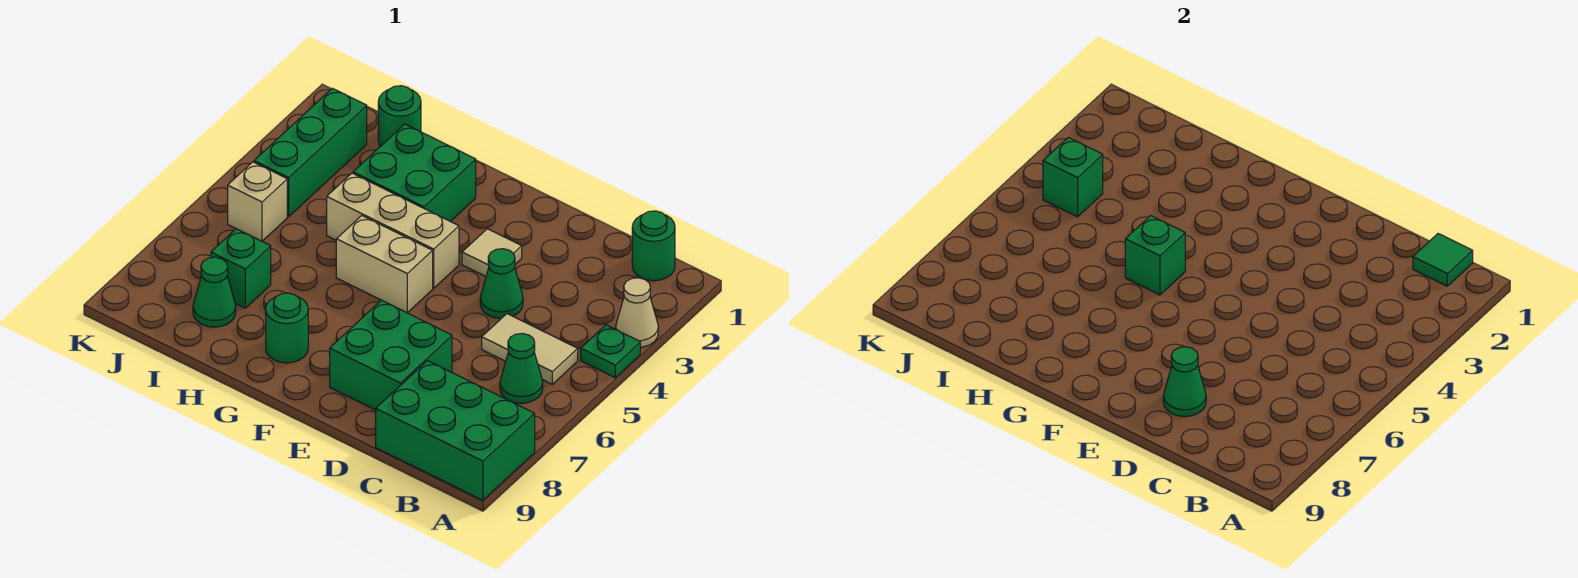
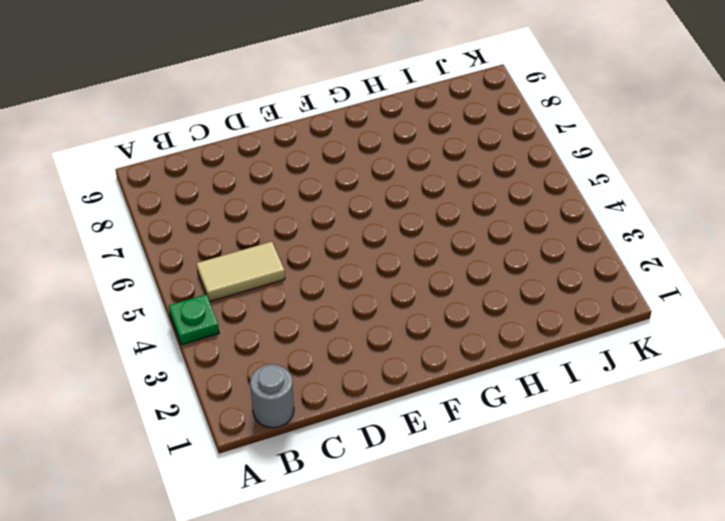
grey 1x1 round brick [250,364,294,428] -> green 1x1 round brick [632,211,675,281]
none -> tan 1x1 cone [616,278,658,347]
none -> green 2x3 brick [376,361,535,500]
none -> green 1x1 cone [500,333,543,403]

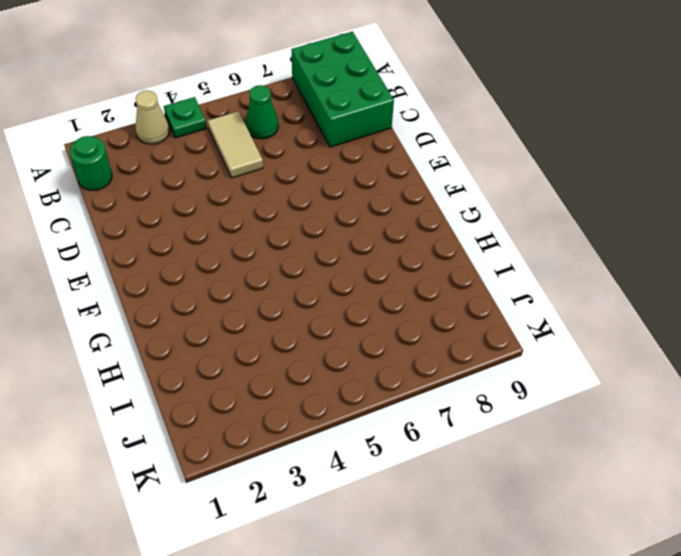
none -> green 1x1 cone [480,249,523,318]
none -> green 2x2 brick [330,300,452,410]
none -> tan 1x1 tile [462,229,522,276]

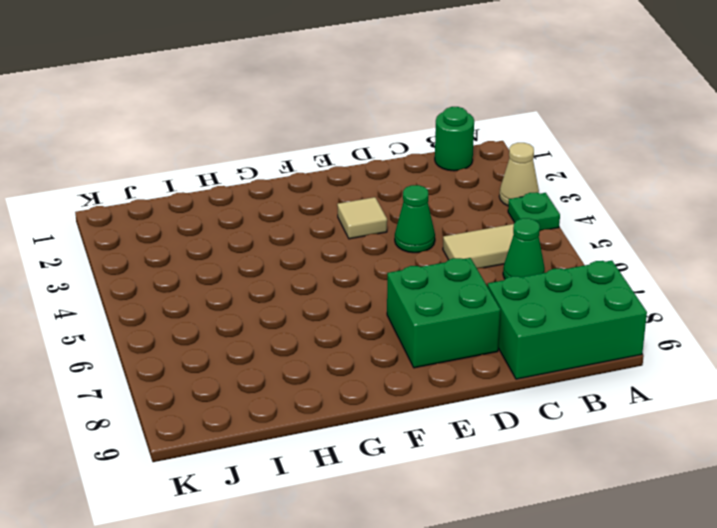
none -> tan 1x3 brick [327,173,459,288]
none -> tan 1x2 brick [336,216,433,313]
none -> green 2x2 brick [353,124,476,222]

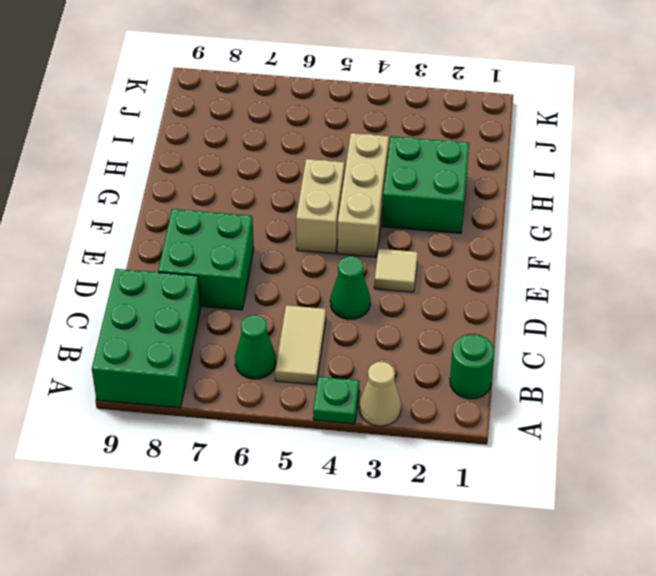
none -> green 1x1 round brick [266,293,308,363]
none -> green 1x1 round brick [378,86,421,146]
none -> green 1x1 brick [211,229,271,308]

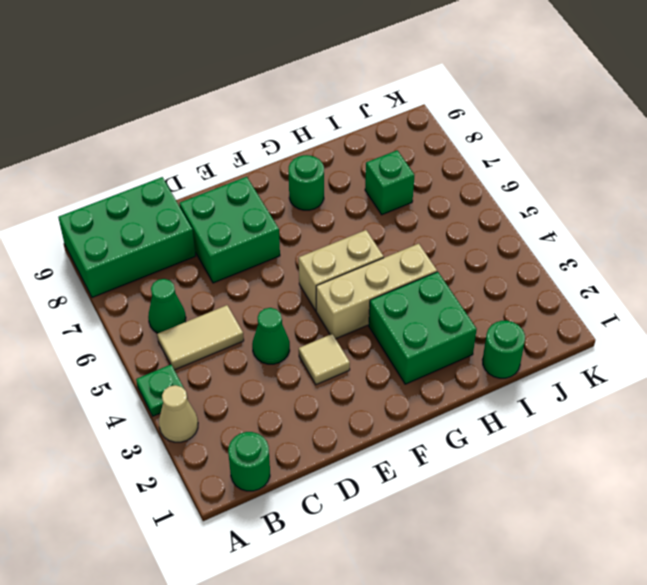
none -> green 1x1 cone [193,257,236,327]
none -> green 1x3 brick [254,88,367,217]
none -> tan 1x1 brick [228,162,287,241]

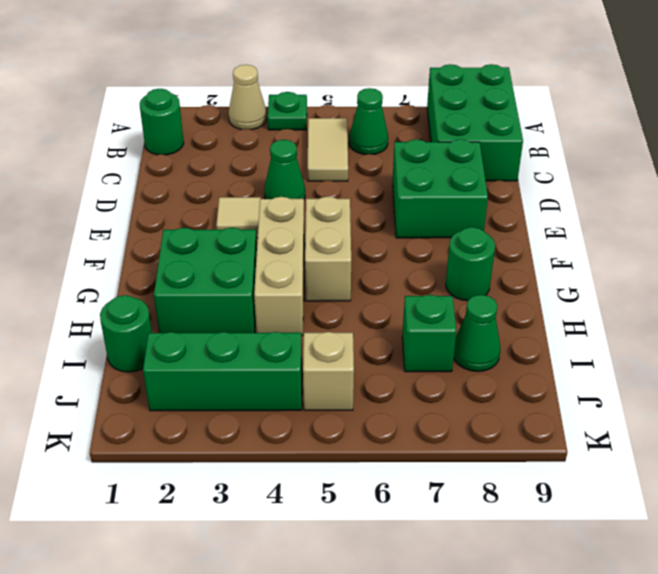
none -> green 1x1 tile [1413,234,1473,286]
none -> green 1x1 cone [1163,347,1206,417]
none -> green 1x1 brick [1125,216,1185,295]

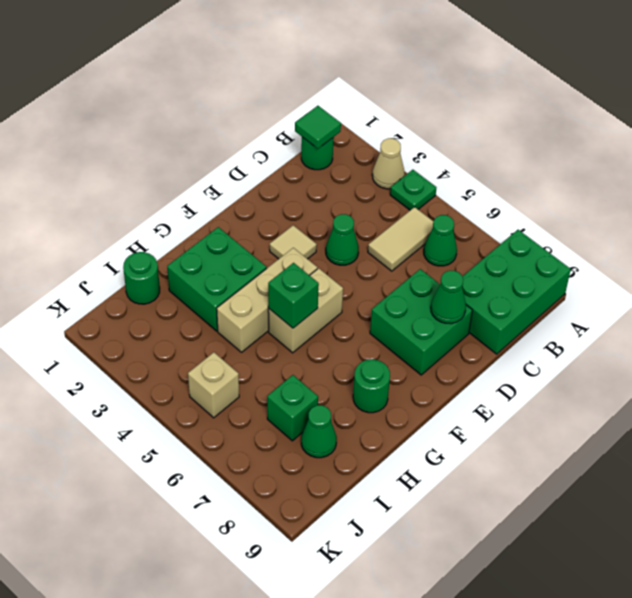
none -> green 1x3 brick [254,88,367,217]
none -> green 1x1 brick [1043,137,1103,217]

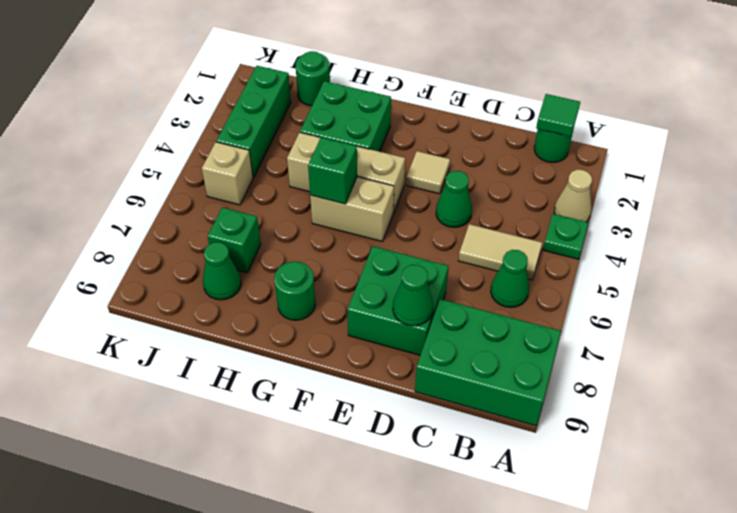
none -> green 1x1 brick [1043,137,1103,217]

